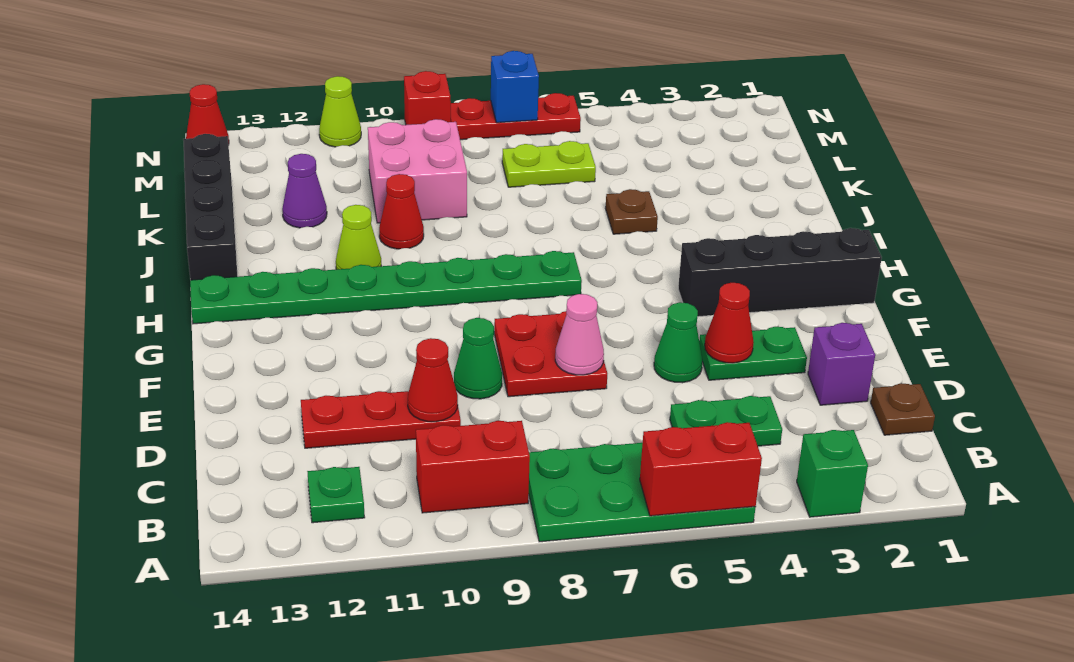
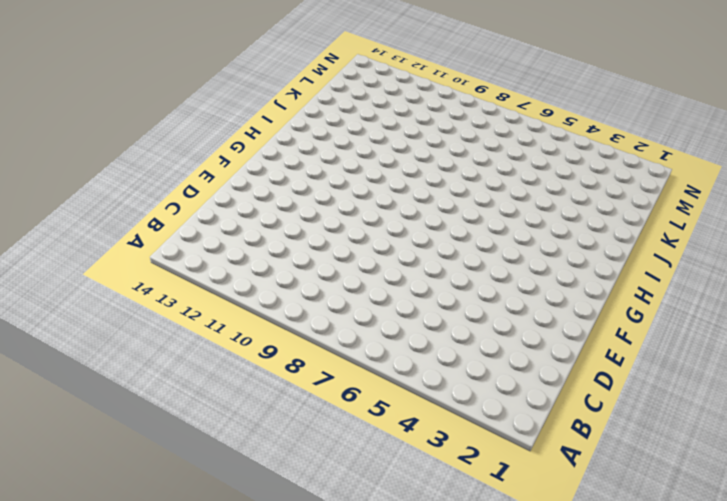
none -> green 1x1 brick [797,430,868,517]
none -> green 2x4 plate [529,443,756,542]
none -> red 1x2 brick [416,421,530,513]
none -> green 1x1 plate [307,467,365,523]

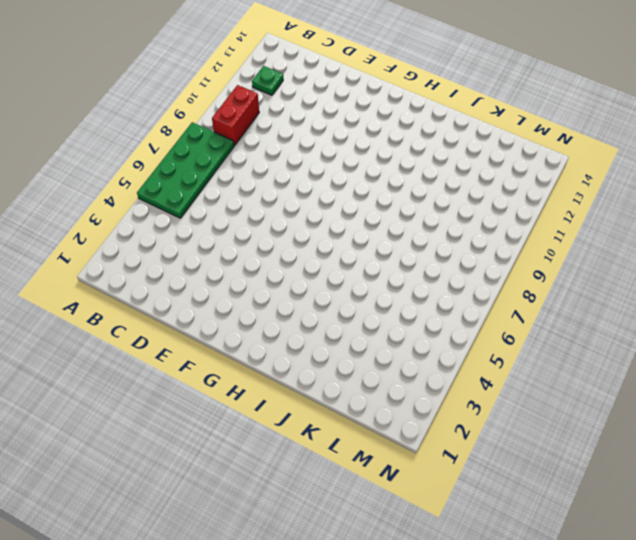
none -> green 1x1 brick [797,430,868,517]
none -> brown 1x1 plate [871,383,935,435]
none -> green 1x2 plate [670,396,782,446]
none -> purple 1x1 brick [808,323,875,405]

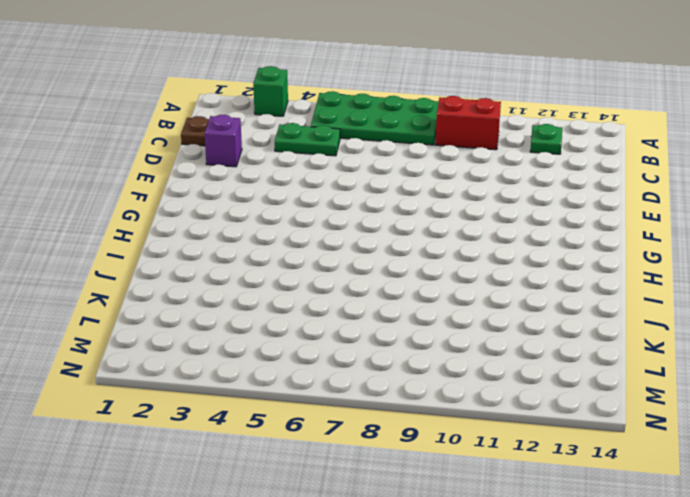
none -> red 1x3 plate [301,391,461,448]
none -> green 1x2 plate [699,327,807,380]
none -> green 1x1 cone [654,302,702,383]
none -> red 2x2 plate [494,311,607,397]

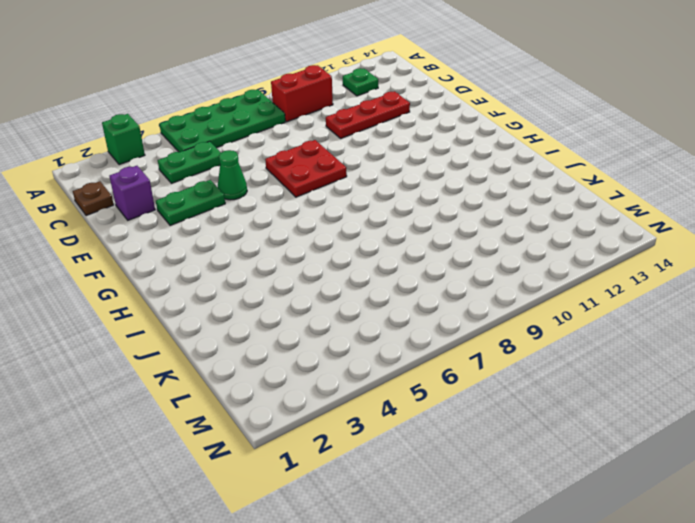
none -> green 1x1 cone [454,318,502,399]
none -> black 1x4 brick [678,228,882,317]
none -> green 1x8 plate [190,251,582,324]
none -> lime 1x1 cone [336,205,381,269]

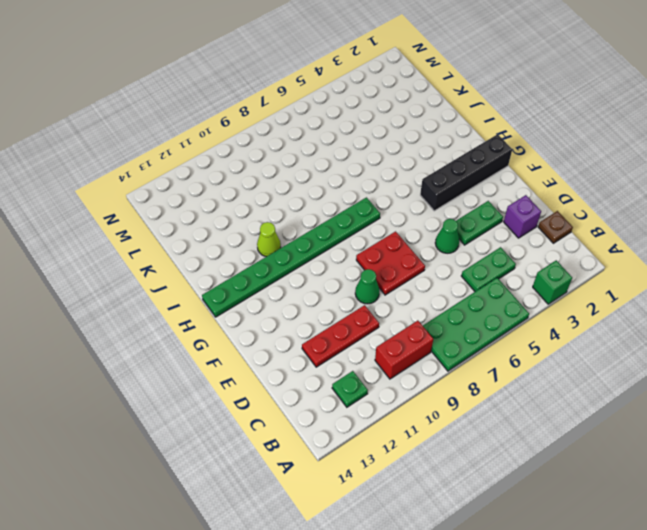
none -> black 1x4 brick [183,134,237,280]
none -> brown 1x1 plate [605,189,658,234]
none -> red 1x1 cone [379,174,424,249]
none -> pink 2x2 brick [368,119,467,223]

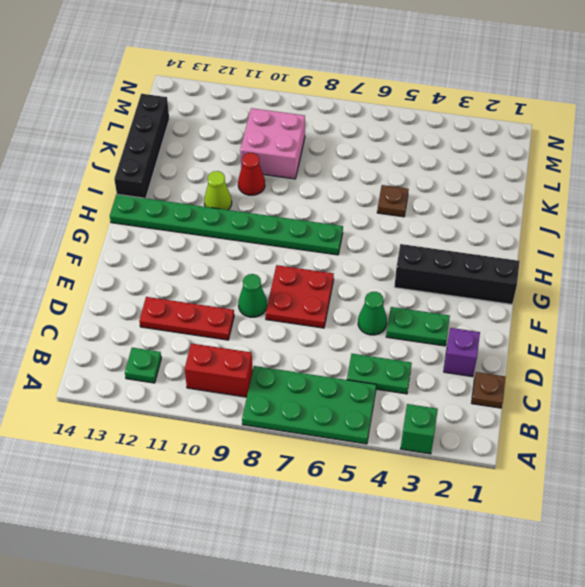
none -> purple 1x1 cone [282,154,327,228]
none -> lime 1x2 plate [502,141,596,187]
none -> red 1x3 plate [451,93,581,140]
none -> red 1x1 brick [404,71,451,125]

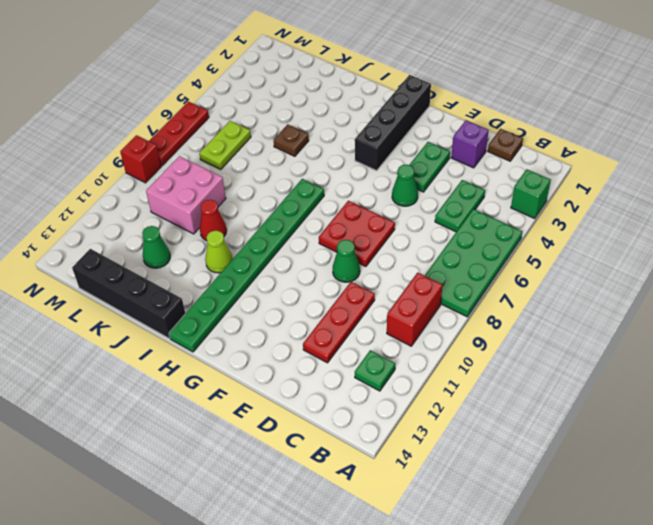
green 1x1 cone [142,226,170,268] -> purple 1x1 cone [282,154,327,228]
none -> lime 1x1 cone [319,76,361,147]
none -> red 1x1 cone [186,84,229,145]
none -> red 1x2 brick [640,422,762,516]
none -> red 1x1 cone [408,338,458,422]

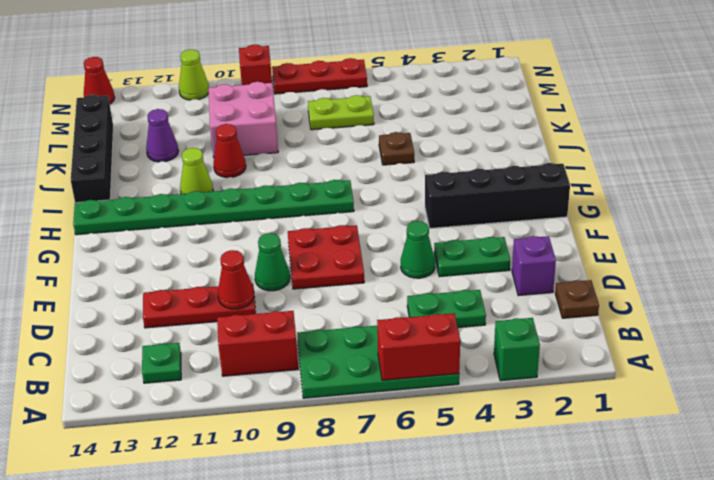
none -> red 1x1 cone [705,283,754,363]
none -> pink 1x1 cone [555,294,604,375]
none -> blue 1x1 brick [491,51,539,123]

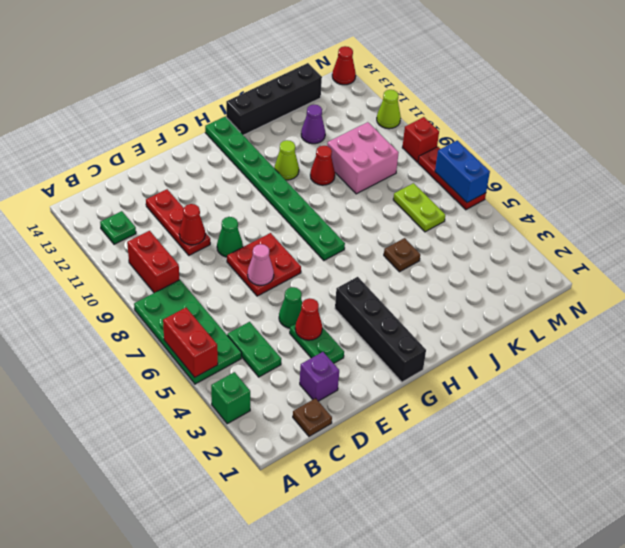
blue 1x2 brick [435,141,490,203] -> blue 1x1 brick [491,51,539,123]

